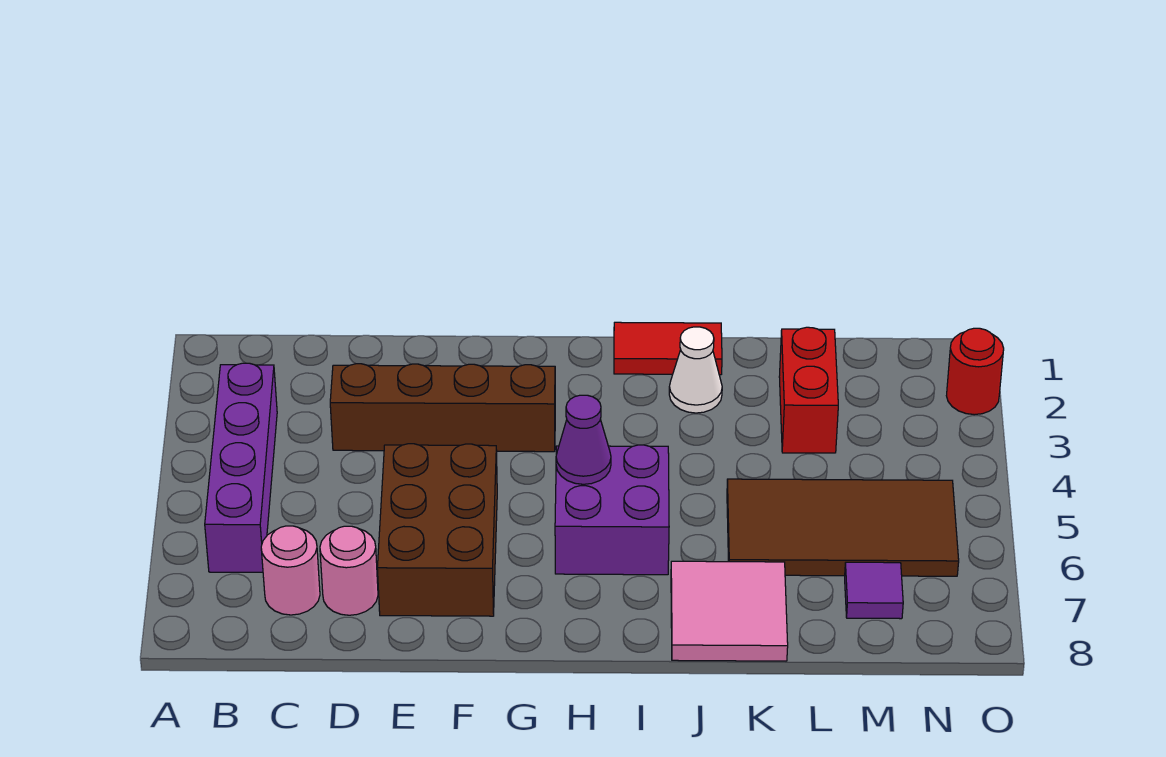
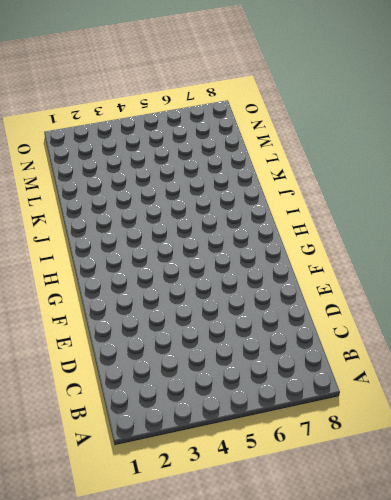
none -> purple 1x4 brick [205,363,277,572]
none -> pink 1x1 round brick [261,526,320,615]
none -> brown 1x4 brick [330,364,555,452]

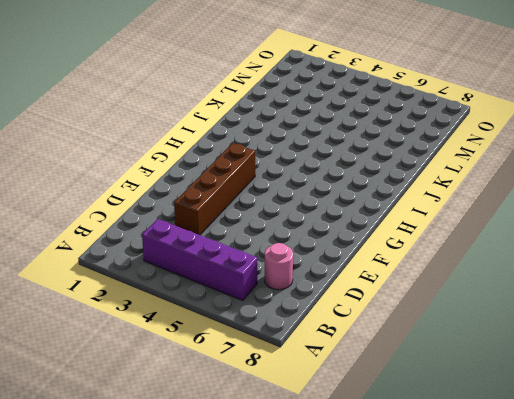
none -> pink 1x1 round brick [320,526,378,615]
none -> brown 2x3 brick [377,444,497,616]
none -> purple 2x2 brick [555,445,669,575]

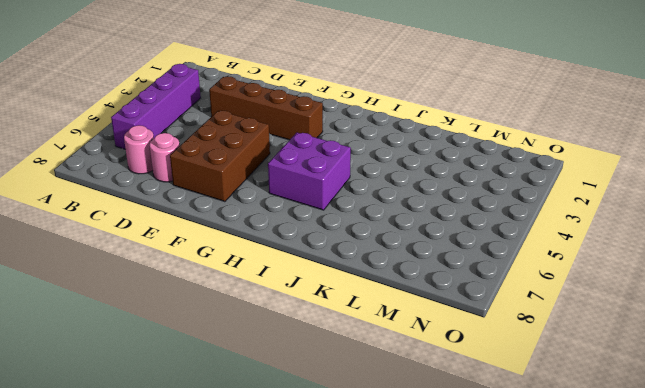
none -> red 1x2 tile [614,322,722,375]
none -> white 1x1 cone [669,327,722,413]
none -> pink 2x2 tile [671,561,788,661]

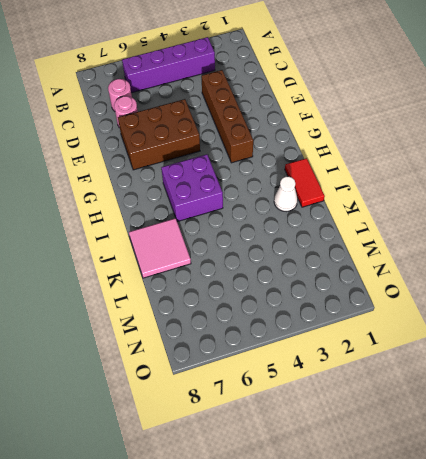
none -> brown 2x4 tile [727,479,959,576]
none -> red 1x2 brick [779,327,838,453]
none -> purple 1x1 tile [845,562,903,619]

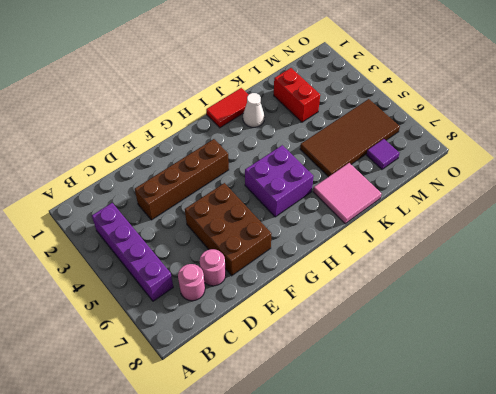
none -> red 1x1 round brick [946,328,1004,415]
none -> purple 1x1 cone [556,395,611,484]

